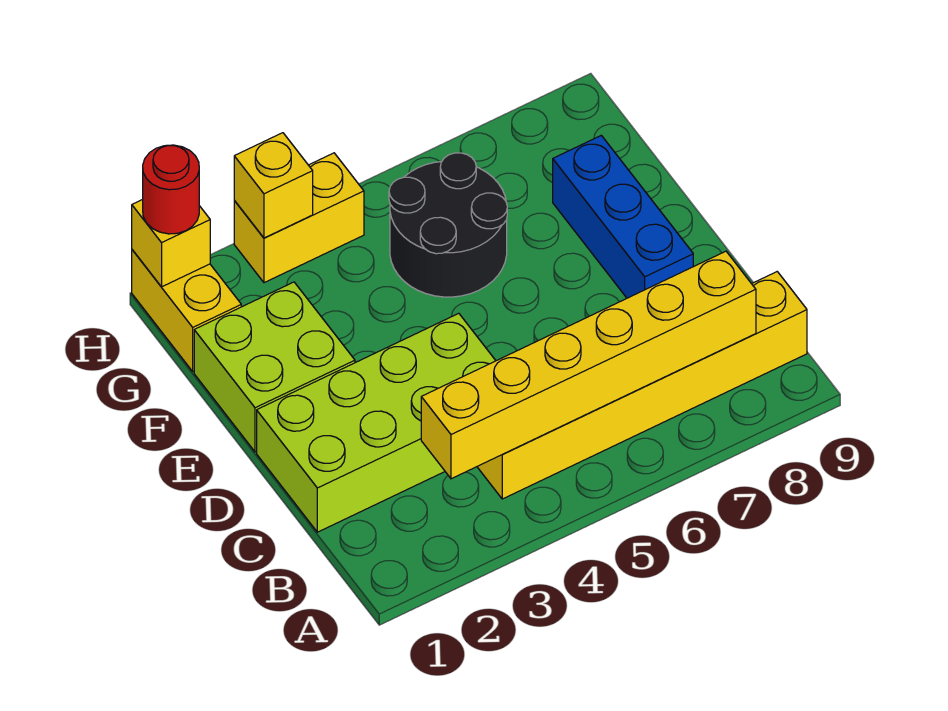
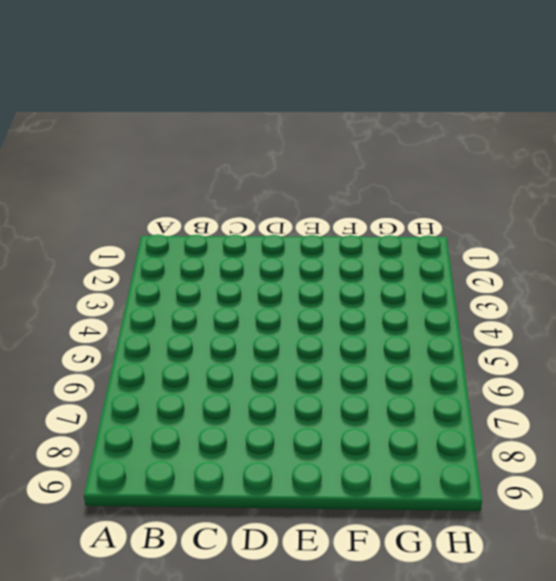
none -> yellow 1x6 brick [477,272,807,499]
none -> lime 2x4 brick [257,313,496,532]

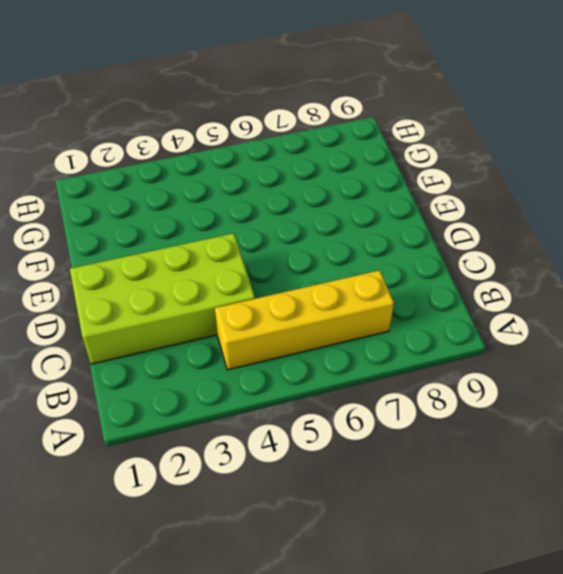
yellow 1x4 brick [215,270,394,370] -> yellow 1x6 brick [477,272,807,499]
none -> blue 1x3 brick [553,135,693,298]
none -> lime 2x2 brick [194,282,355,452]

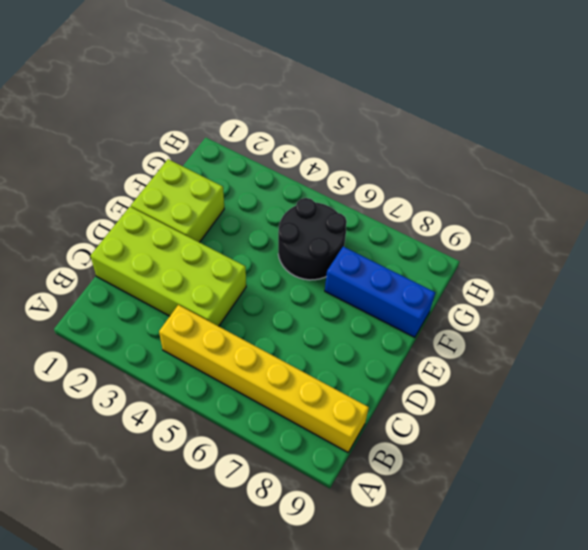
blue 1x3 brick [325,247,435,337] -> blue 1x3 brick turned to [553,135,693,298]
none -> yellow 1x2 brick [132,250,241,371]
none -> yellow 1x2 brick [234,153,364,283]

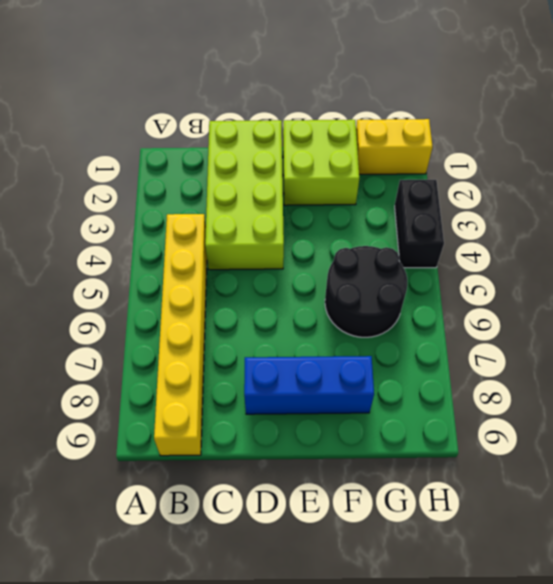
black 1x2 brick [395,180,444,268] -> yellow 1x2 brick [234,153,364,283]
none -> yellow 1x6 brick [421,251,756,479]
none -> yellow 1x1 brick [132,199,210,287]

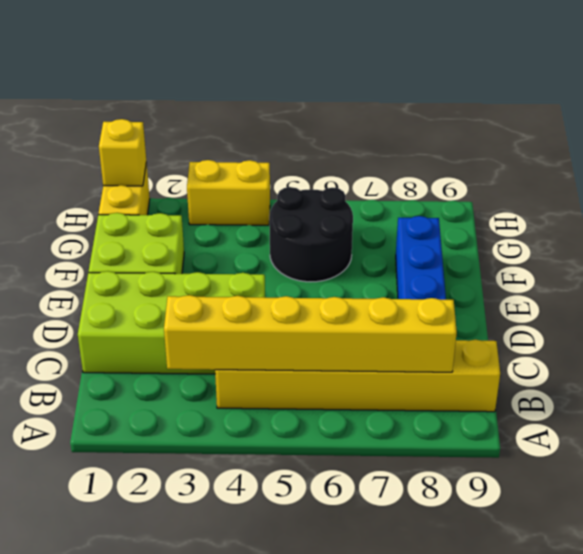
none -> yellow 1x1 brick [234,133,313,238]
none -> red 1x1 round brick [143,145,199,234]

